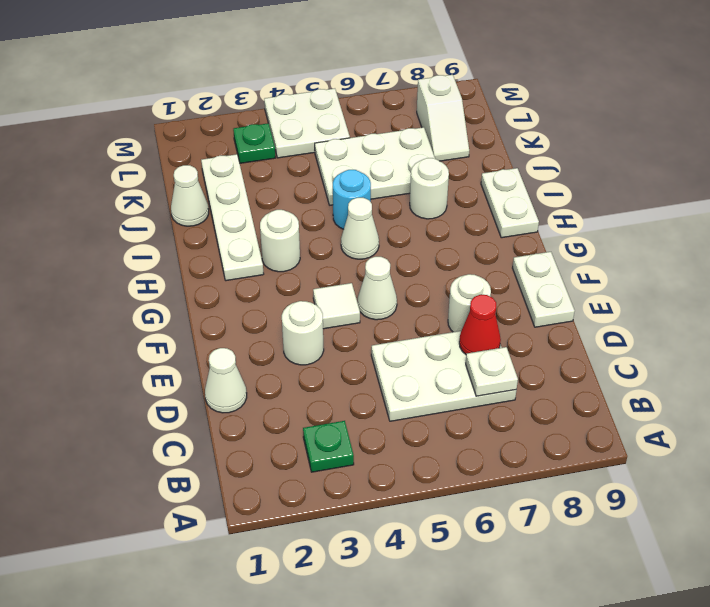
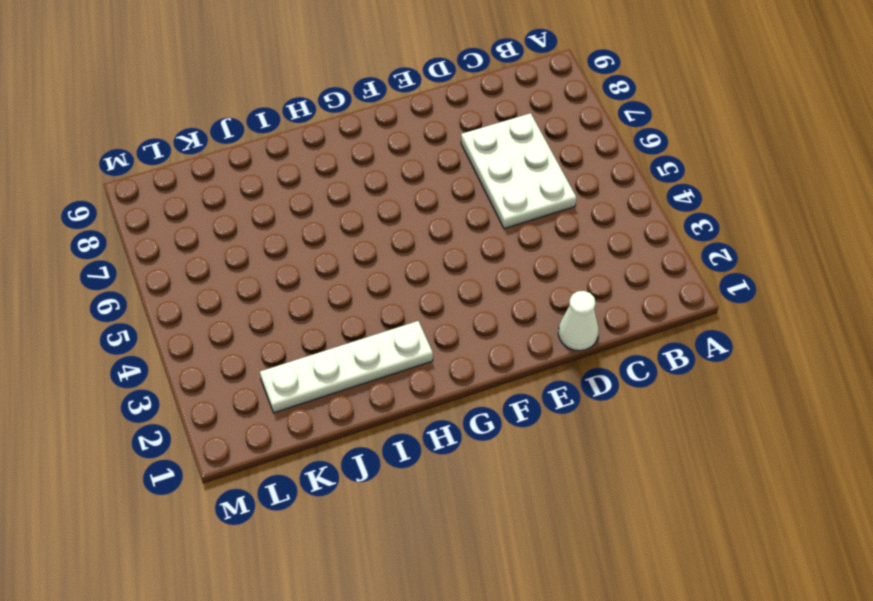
none -> green 1x1 plate [303,421,354,472]
none -> white 1x1 round brick [282,301,324,365]
none -> white 1x1 round brick [448,274,491,332]

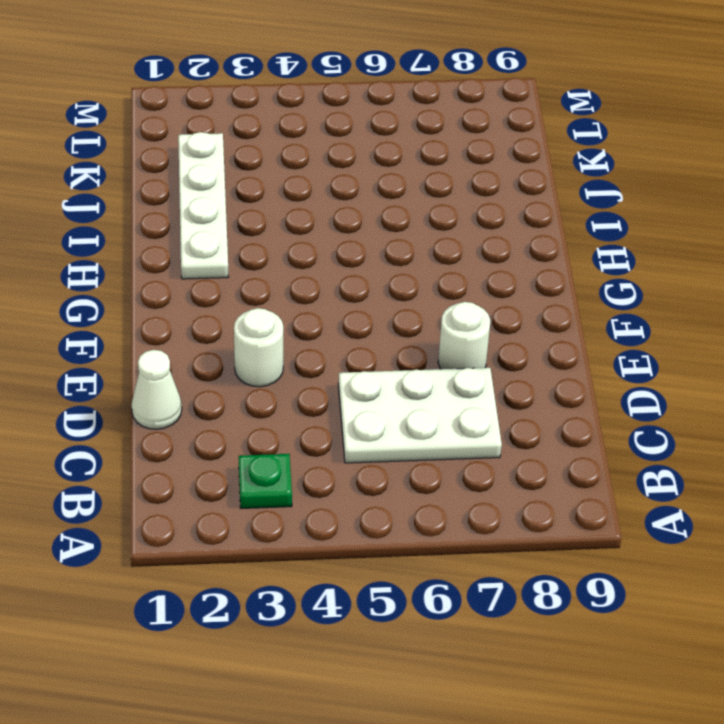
none -> white 1x2 plate [513,252,575,327]
none -> white 1x1 tile [313,283,360,329]
none -> white 1x1 cone [358,257,397,320]

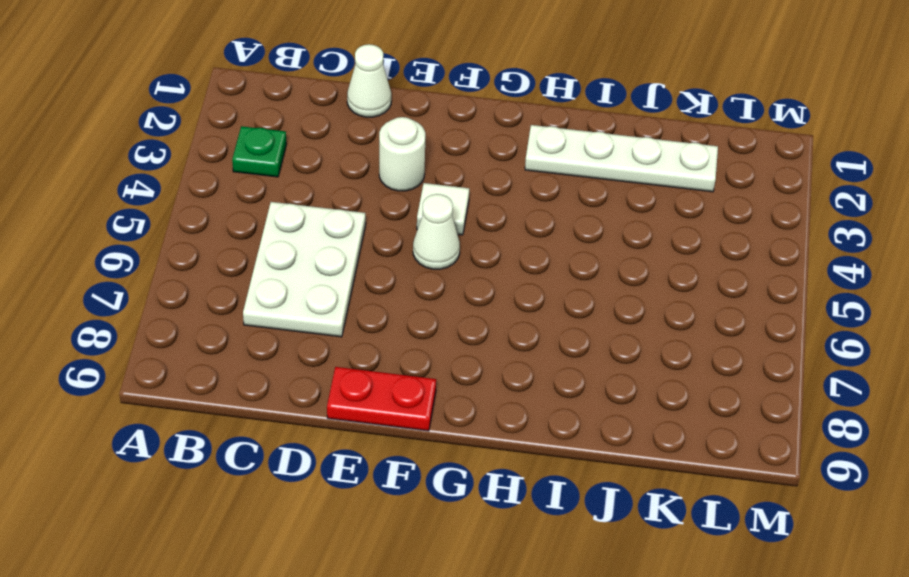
red 1x2 plate [327,367,436,431] -> white 1x2 plate [513,252,575,327]
none -> white 1x1 round brick [448,274,491,332]
none -> white 1x1 round brick [260,210,300,272]
none -> white 1x1 cone [341,198,379,259]

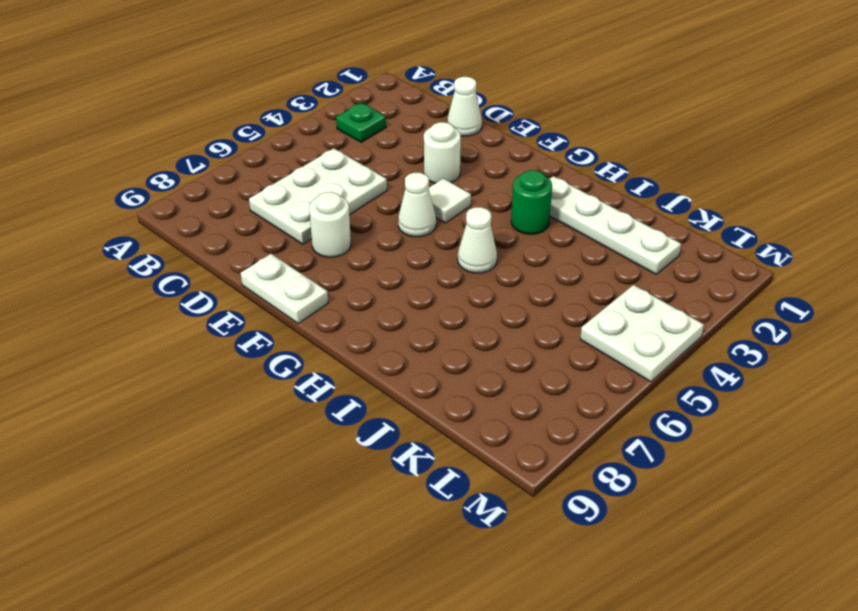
green 1x1 round brick [511,170,552,234] -> white 1x1 round brick [260,210,300,272]
none -> white 1x2 plate [481,168,539,238]
none -> cyan 1x1 round brick [333,170,371,229]
none -> white 1x1 round brick [410,158,449,219]

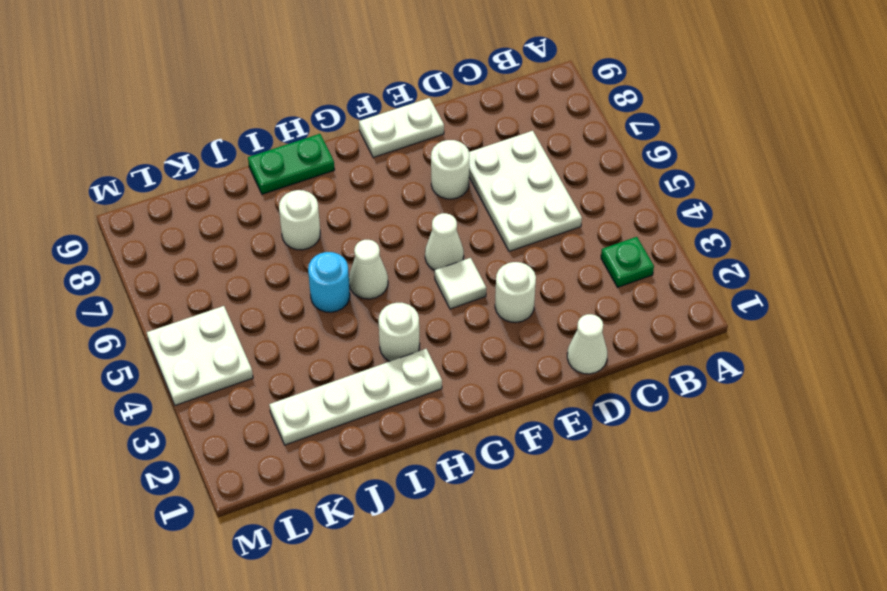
green 1x2 plate [248,134,335,194] -> white 1x2 plate [481,168,539,238]
none -> white 1x1 cone [171,165,209,226]
none -> white 2x3 plate [315,127,435,205]
none -> white 1x2 slope [417,75,469,161]

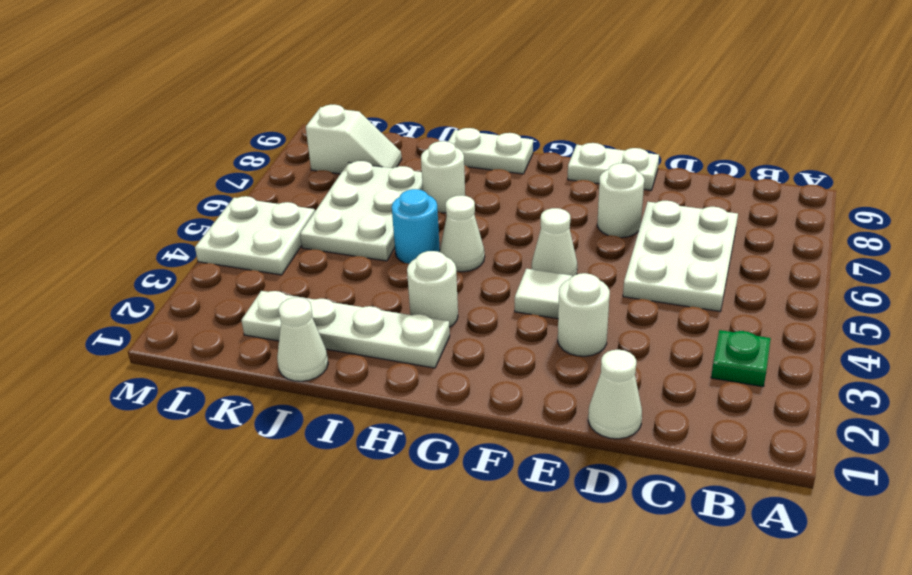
none -> green 1x1 plate [233,123,275,163]
none -> white 1x1 plate [466,347,518,396]
none -> red 1x1 cone [459,295,501,354]

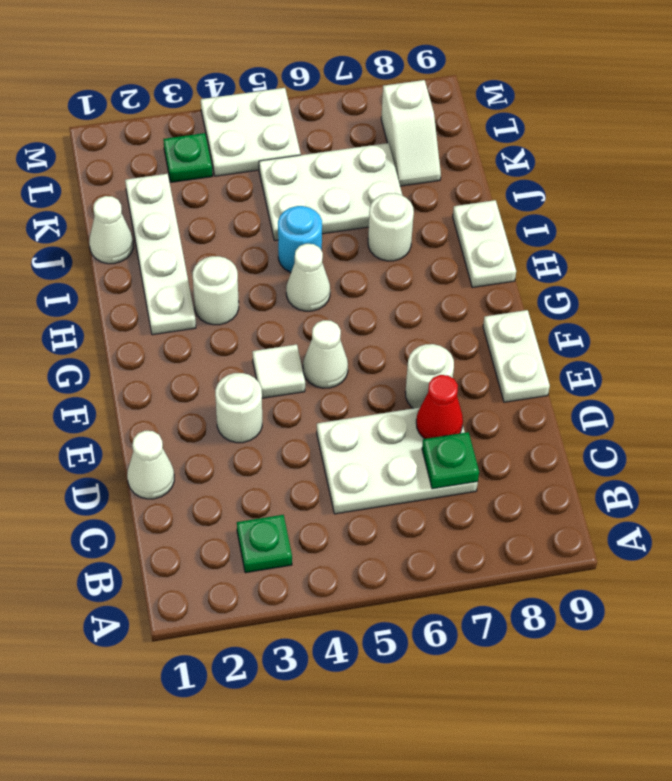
green 1x1 plate [422,432,479,489] -> white 1x1 plate [466,347,518,396]

